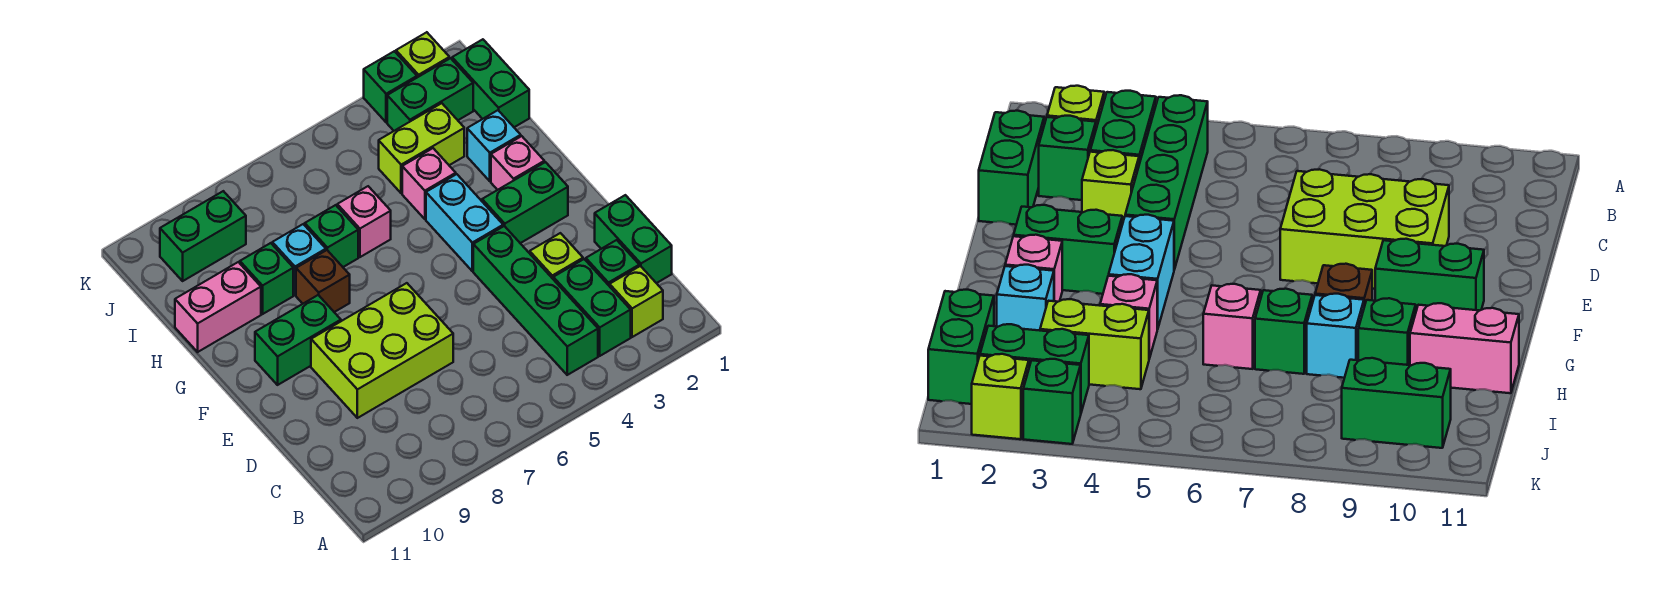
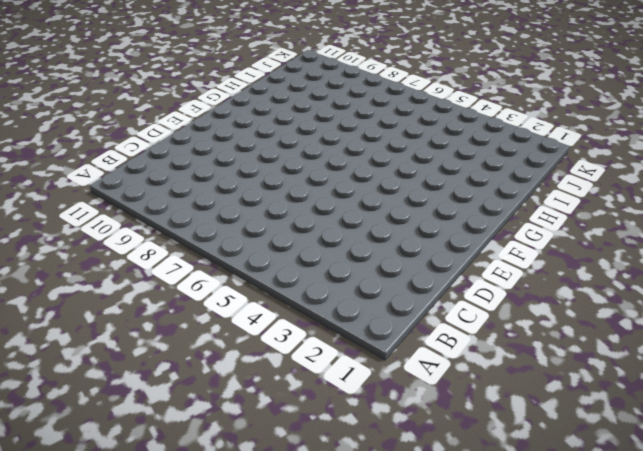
none -> lime 1x1 brick [610,266,663,337]
none -> green 1x2 brick [553,259,631,356]
none -> green 1x4 brick [473,226,598,375]

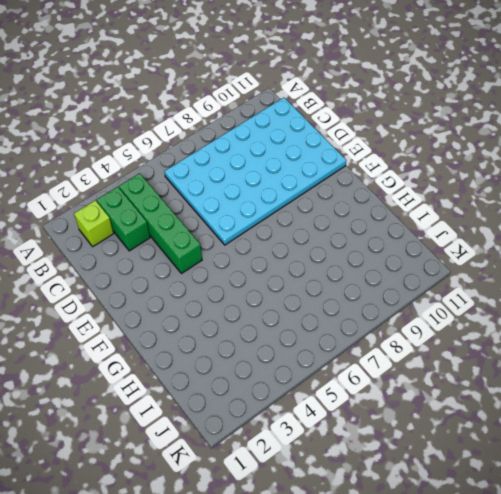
cyan 4x6 plate [164,98,346,245] -> lime 2x3 brick [311,283,453,418]
none -> green 1x2 brick [595,195,672,283]
none -> green 1x1 brick [586,240,639,286]
none -> lime 1x1 brick [530,233,583,279]

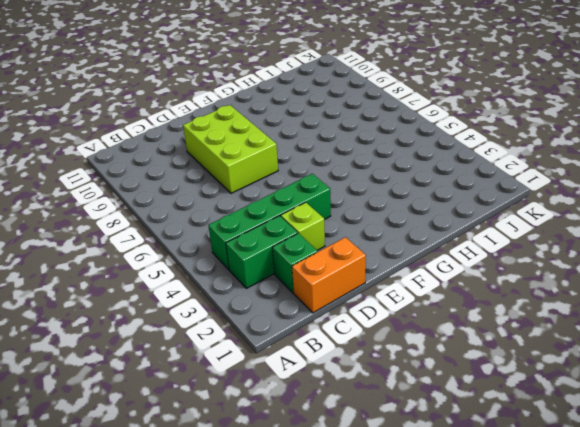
orange 1x2 brick [292,237,366,313] -> green 1x2 brick [595,195,672,283]
none -> lime 1x1 brick [610,266,663,337]
none -> green 1x2 brick [482,162,568,243]
none -> cyan 1x2 brick [426,174,503,271]

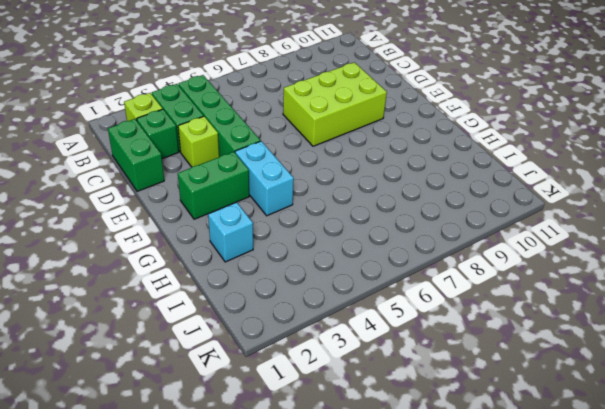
none -> green 1x2 brick [255,295,341,385]
none -> pink 1x1 brick [491,136,544,190]
none -> brown 1x1 brick [296,250,350,312]

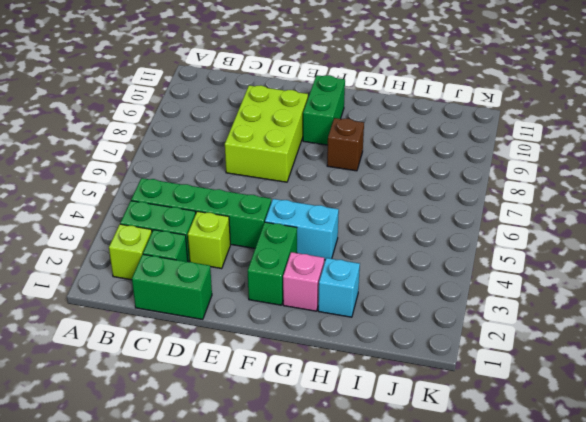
none -> pink 1x1 brick [402,148,456,219]
none -> pink 1x1 brick [337,186,391,257]
none -> green 1x1 brick [305,205,358,267]

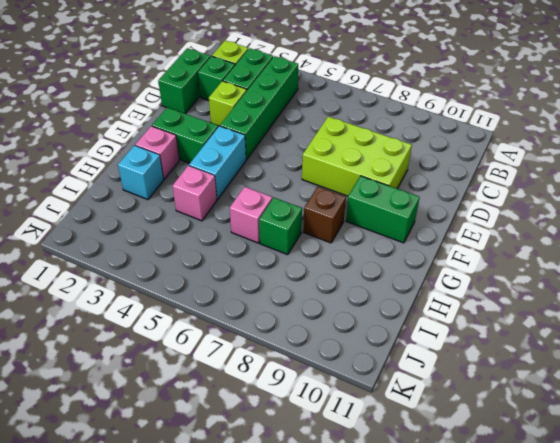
none -> cyan 1x1 brick [272,224,326,295]
none -> green 1x1 brick [240,243,293,314]
none -> pink 1x2 brick [175,262,261,352]

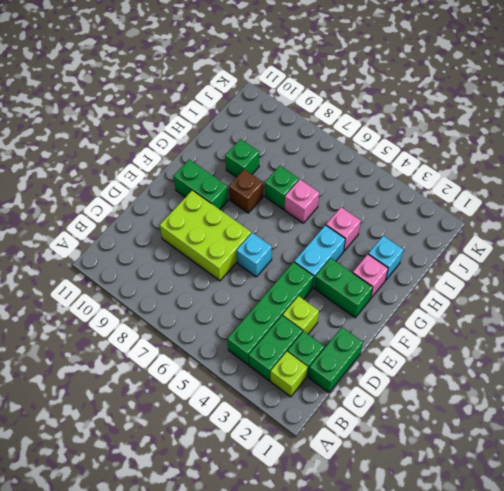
cyan 1x1 brick [237,233,272,277] -> cyan 1x1 brick moved to [272,224,326,295]
none -> pink 1x2 brick [175,262,261,352]
none -> green 1x2 brick [452,39,529,127]
none -> lime 1x2 brick [379,103,464,193]

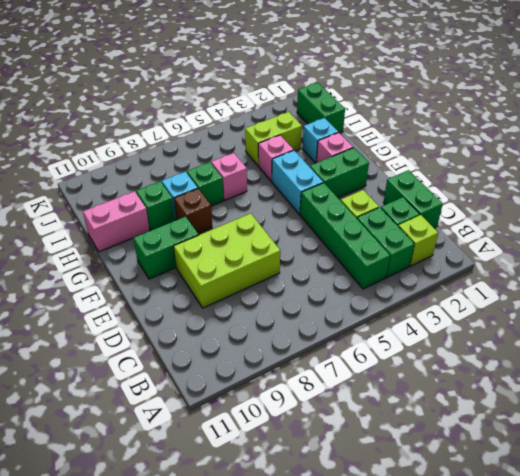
none -> green 1x2 brick [387,58,473,131]
none -> green 1x2 brick [160,191,246,281]
none -> lime 1x1 brick [396,32,449,77]

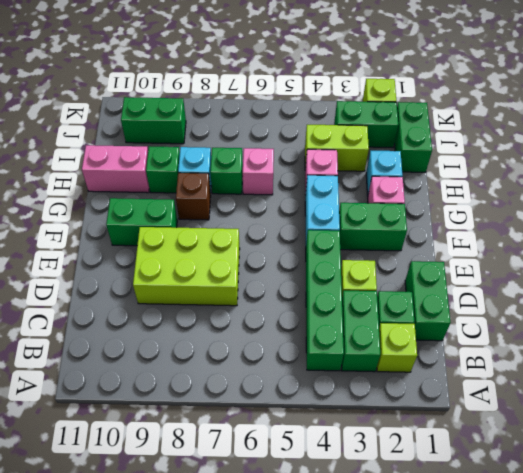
none -> green 1x1 brick [364,51,417,122]

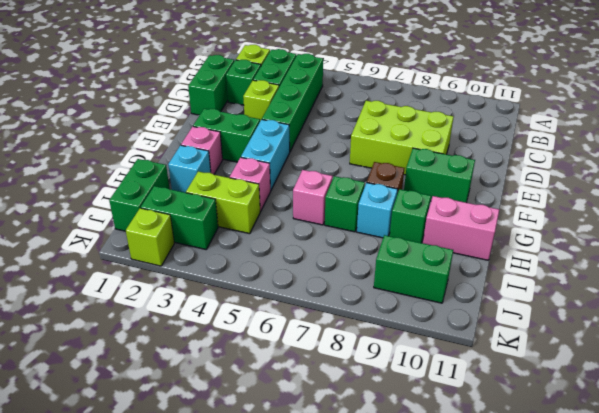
none -> green 1x1 brick [364,51,417,122]

